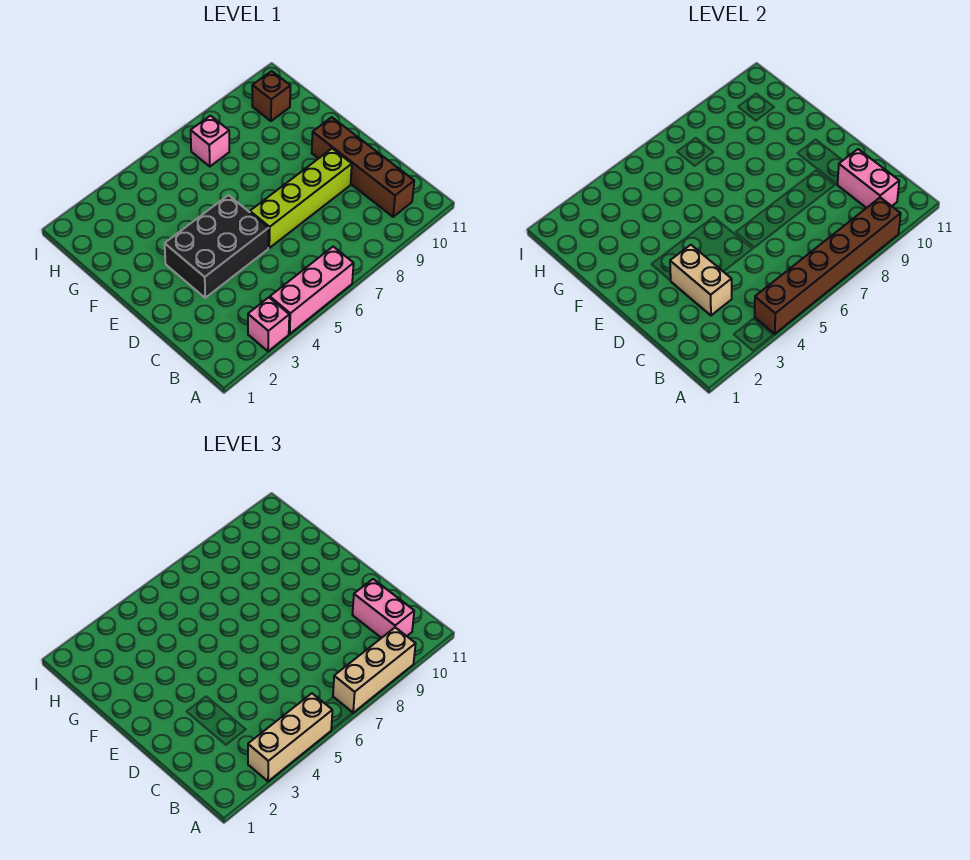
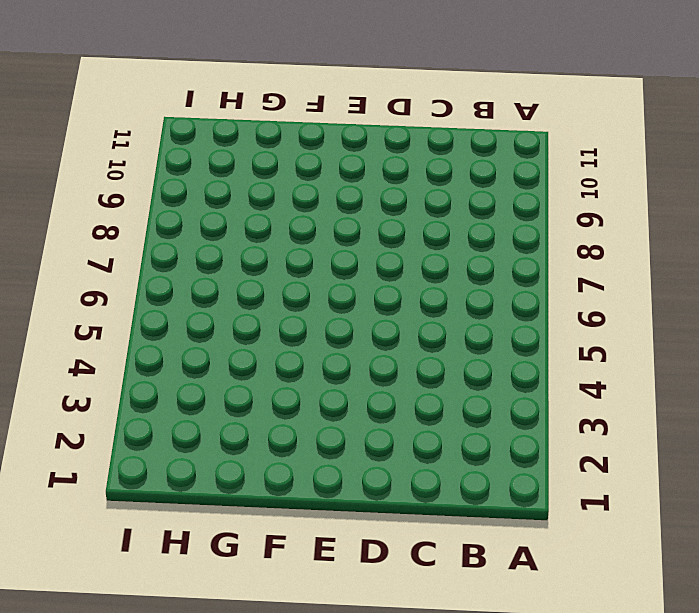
none -> pink 1x1 brick [248,297,289,351]
none -> pink 1x3 brick [270,247,354,334]
none -> brown 1x4 brick [312,117,414,217]

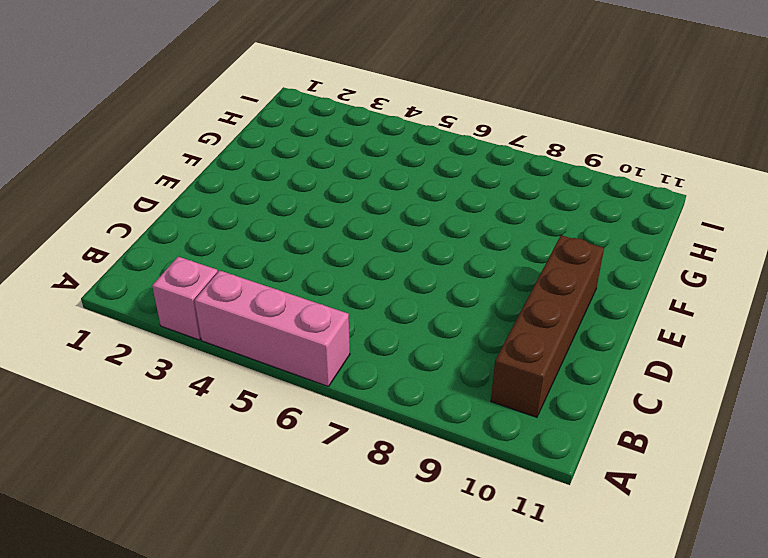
none -> black 2x3 brick [165,195,269,298]
none -> lime 1x4 brick [250,149,352,248]
none -> pink 1x1 brick [191,116,229,166]

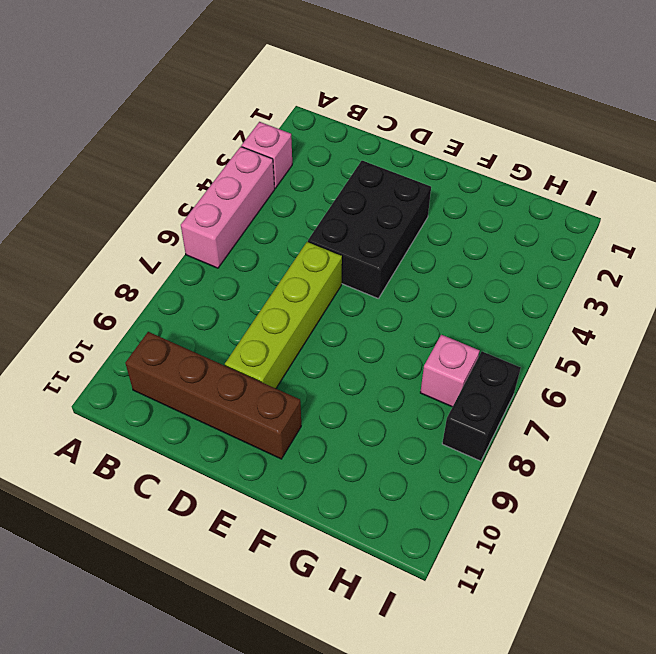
black 1x2 brick [442,352,521,461] -> none
none -> brown 1x1 brick [252,71,290,121]
none -> brown 1x6 brick [755,197,901,334]
none -> pink 1x2 brick [837,149,899,208]

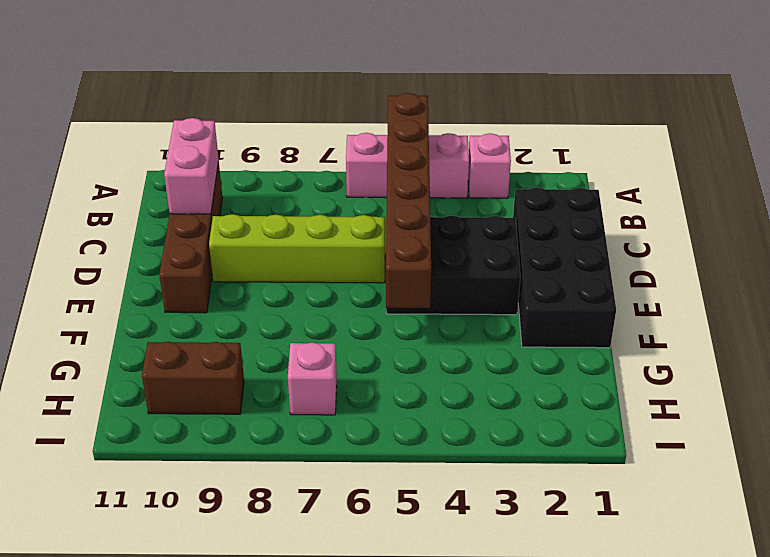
brown 1x6 brick [386,93,431,308] -> brown 1x6 brick turned to [755,197,901,334]
black 2x4 brick [513,187,616,348] -> none
brown 1x2 brick [142,342,244,414] -> brown 1x1 brick [252,71,290,121]
none -> tan 1x2 brick [670,245,732,315]
none -> tan 1x3 brick [248,693,332,781]
none -> tan 1x3 brick [333,627,416,713]

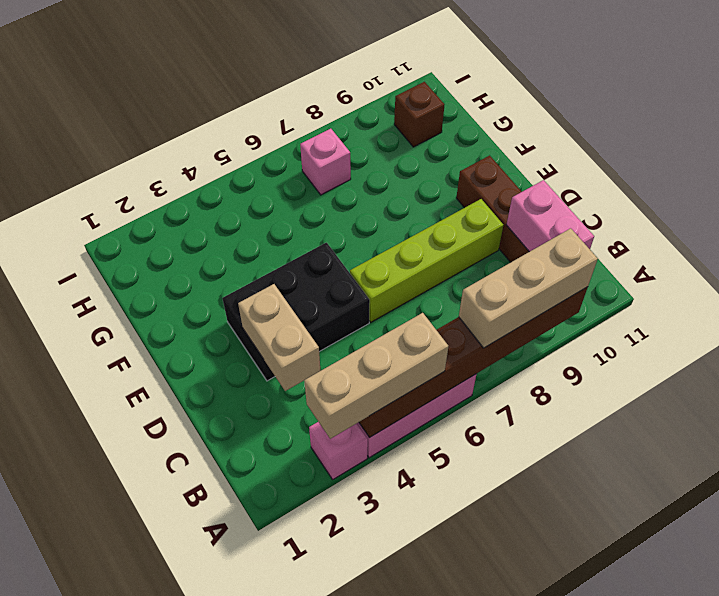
none -> pink 1x2 brick [352,579,414,638]

